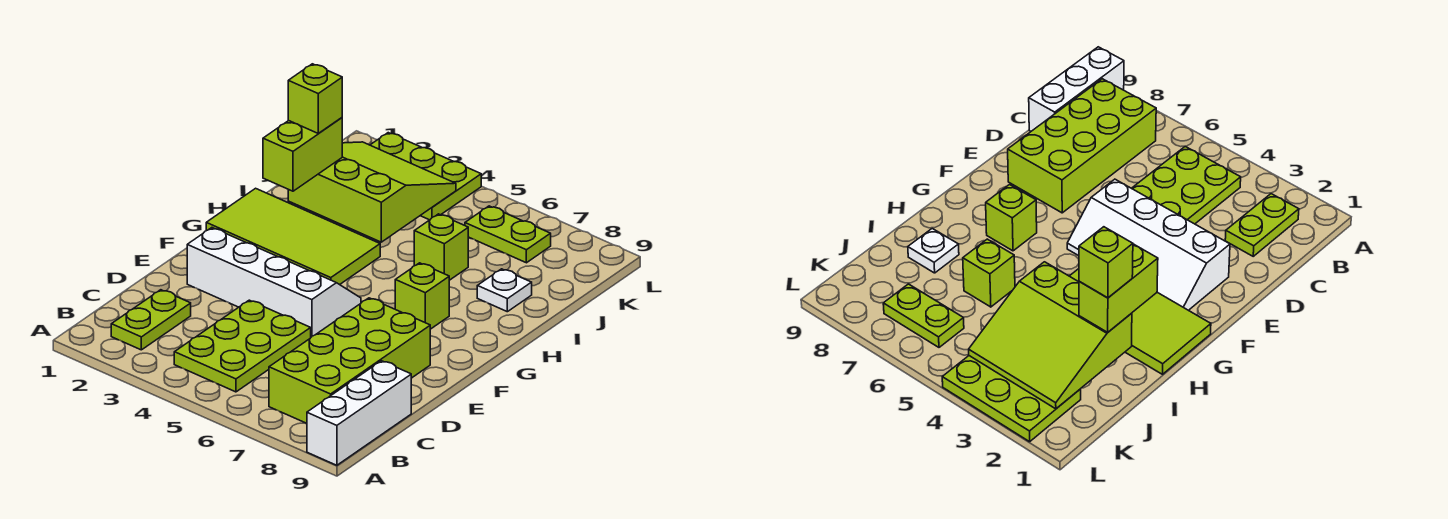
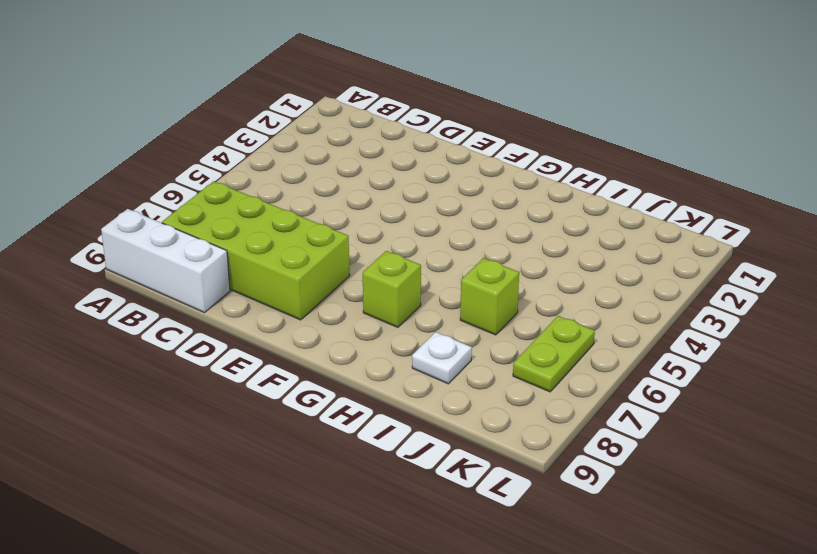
none -> lime 1x2 plate [111,290,191,350]
none -> lime 2x3 plate [174,300,311,392]
none -> white 2x4 slope [187,228,361,337]

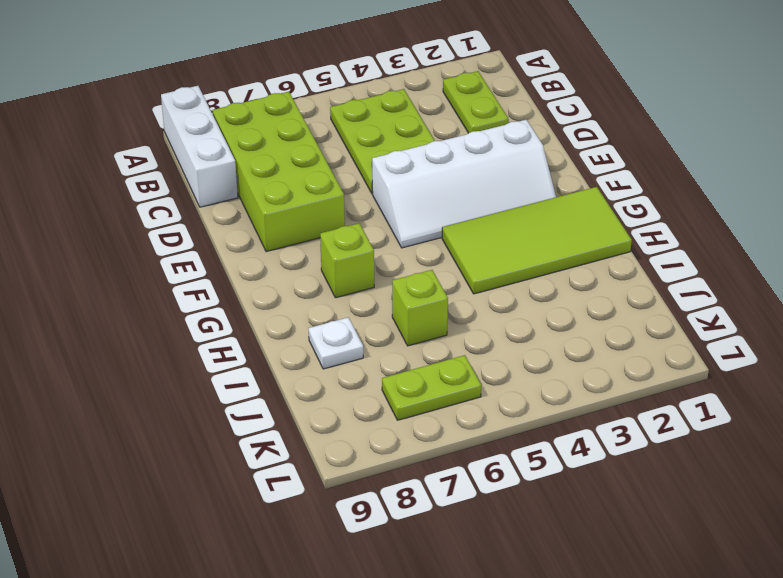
none -> lime 2x3 plate [371,133,481,220]
none -> lime 3x3 slope [288,142,456,242]
none -> lime 1x2 brick [263,118,342,191]

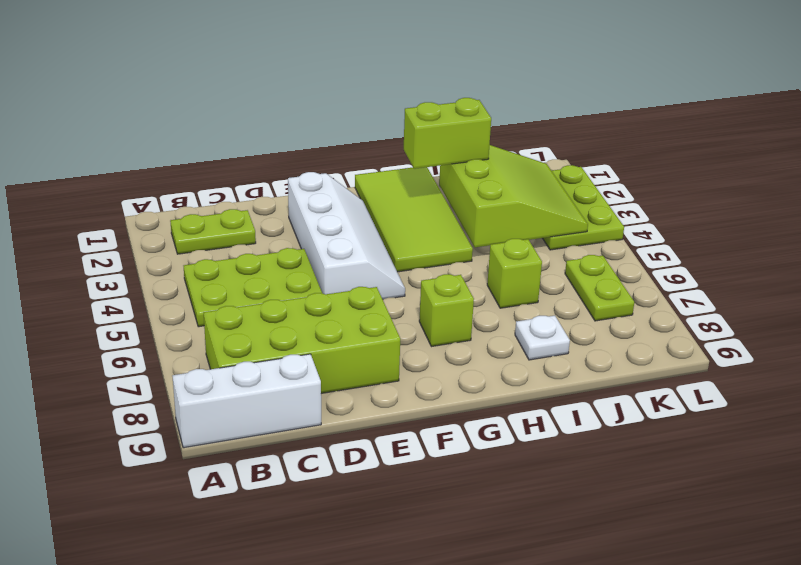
none -> lime 1x1 brick [288,64,342,134]

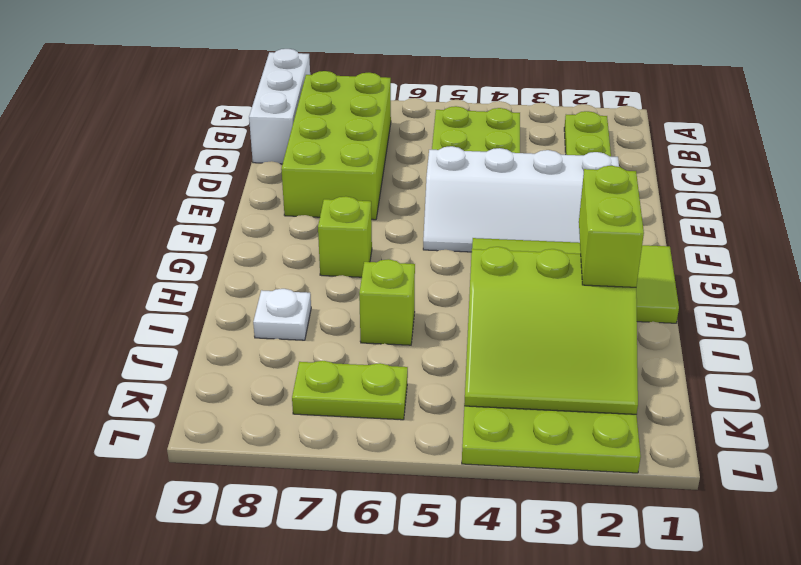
none -> lime 1x1 brick [288,64,342,134]

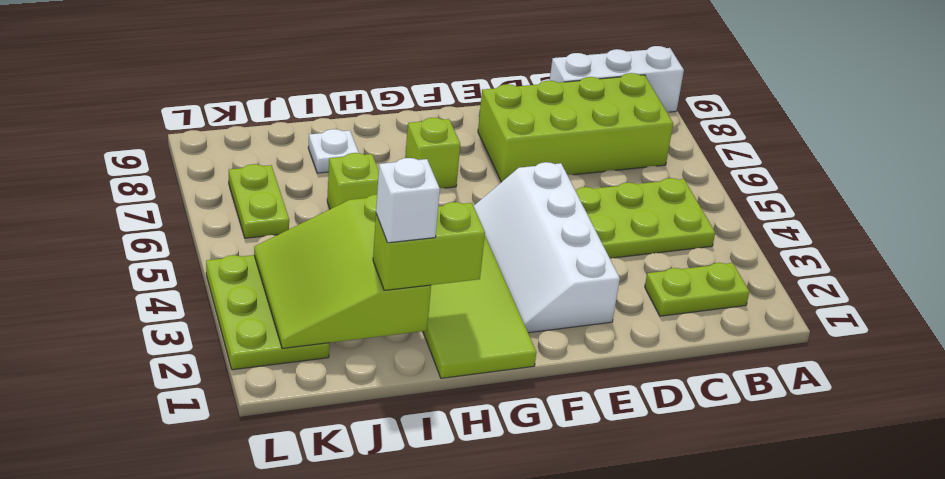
white 1x1 brick [376,158,440,243] -> lime 1x1 brick [288,64,342,134]

